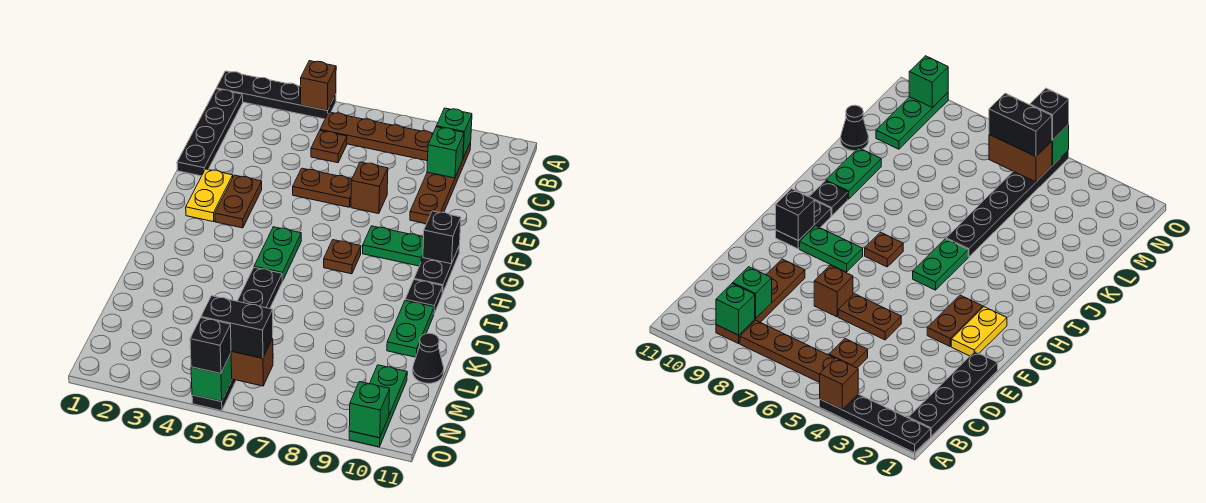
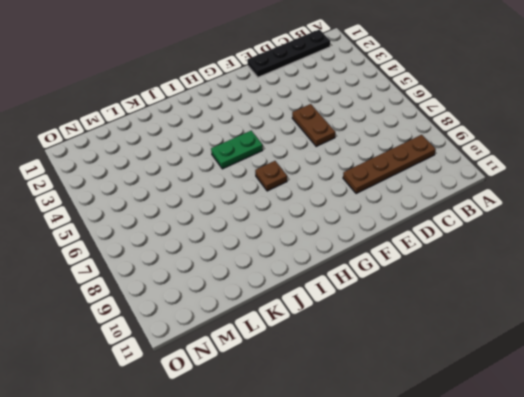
none -> black 1x4 plate [216,71,336,119]
none -> brown 1x4 plate [320,112,433,161]
none -> brown 1x1 plate [311,131,347,163]

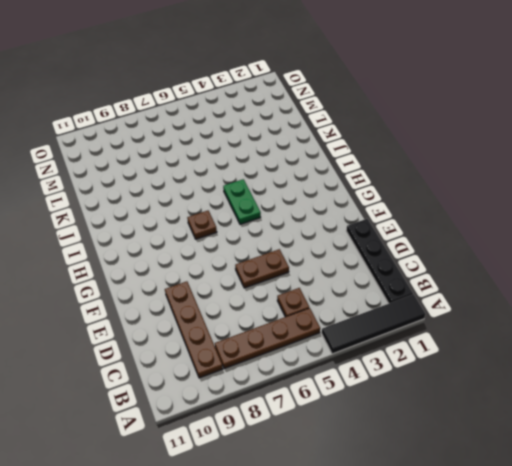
black 1x4 tile [322,294,425,354] -> black 1x4 plate [216,71,336,119]
none -> brown 1x1 brick [351,162,388,214]
none -> yellow 1x2 plate [186,169,233,222]
none -> brown 1x2 plate [215,175,262,228]

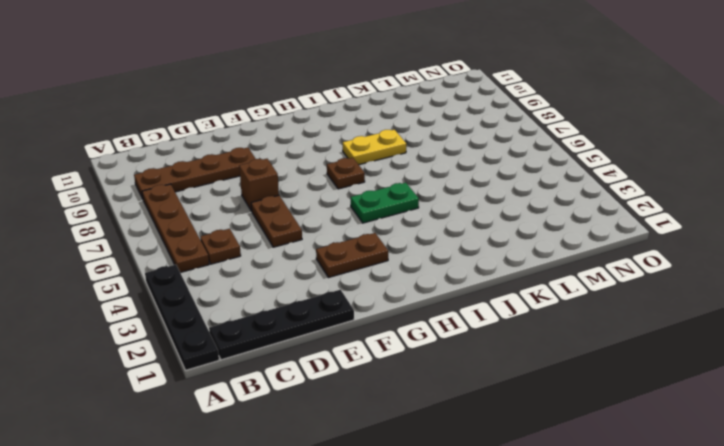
yellow 1x2 plate [343,130,406,165] -> yellow 1x2 plate moved to [186,169,233,222]
none -> green 1x2 plate [363,226,424,266]
none -> black 1x2 plate [414,245,460,293]
none -> black 1x1 plate [405,280,443,314]

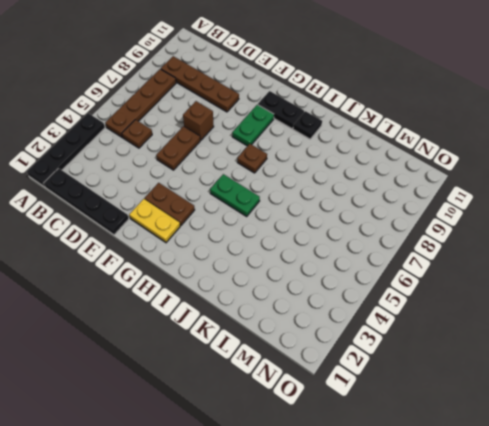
none -> black 1x6 plate [192,267,282,411]
none -> green 1x2 plate [387,300,434,357]
none -> black 1x1 cone [413,333,444,384]

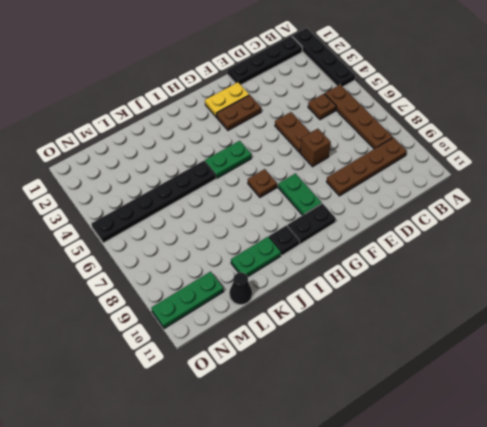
none -> brown 1x1 brick [301,61,336,111]
none -> green 1x1 brick [436,108,472,158]
none -> green 1x1 brick [427,127,464,178]

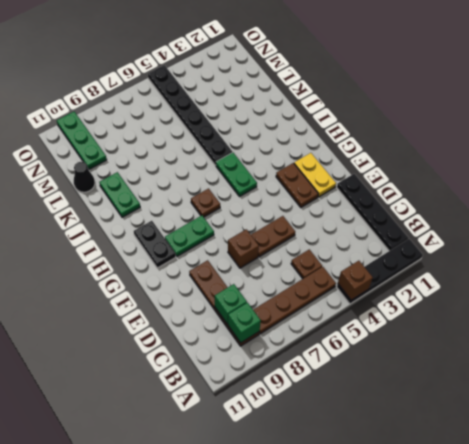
none -> black 1x1 plate [405,280,443,314]
none -> black 1x1 brick [423,211,461,264]
none -> brown 1x2 brick [231,339,273,386]

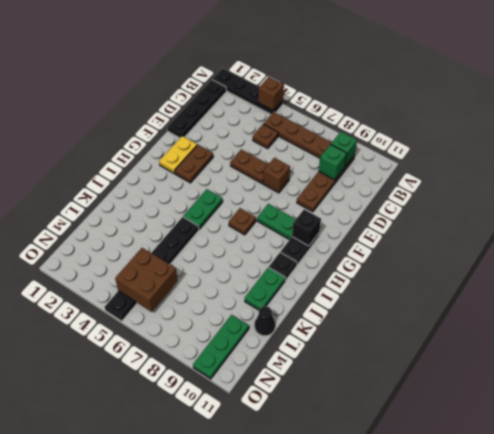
brown 2x2 brick [115,248,178,312] -> brown 1x2 brick [231,339,273,386]
none -> green 1x1 brick [191,354,232,401]
none -> green 1x1 brick [349,382,390,438]
none -> black 1x2 brick [201,296,273,358]

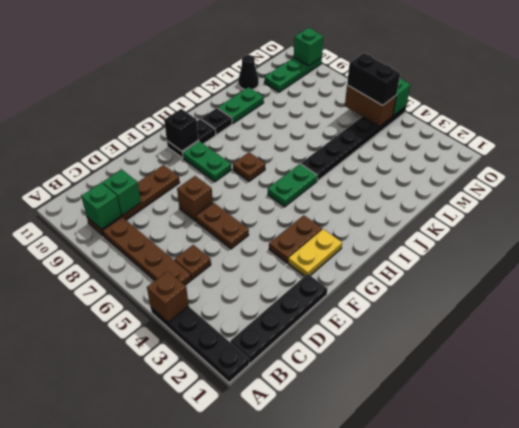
none -> black 1x1 brick [190,318,231,374]

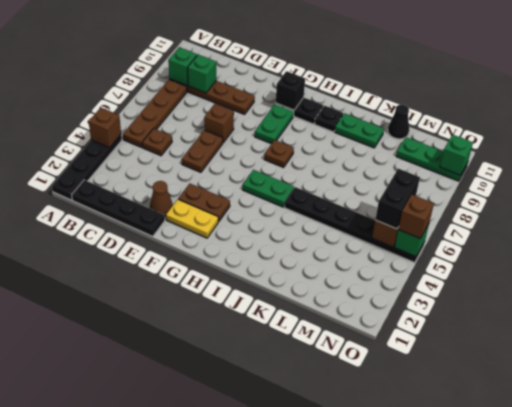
brown 1x1 cone [150,181,173,216] -> none
brown 1x1 brick [398,195,434,239] -> black 1x1 brick [190,318,231,374]

